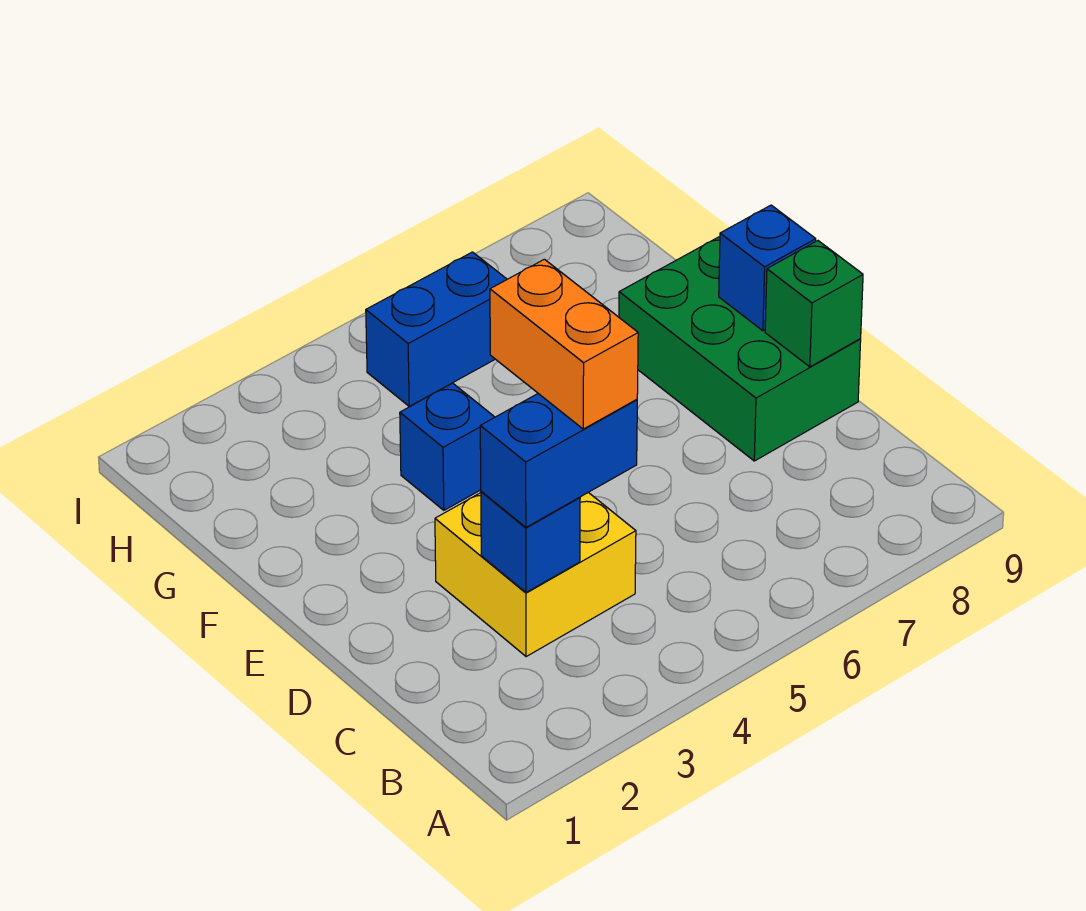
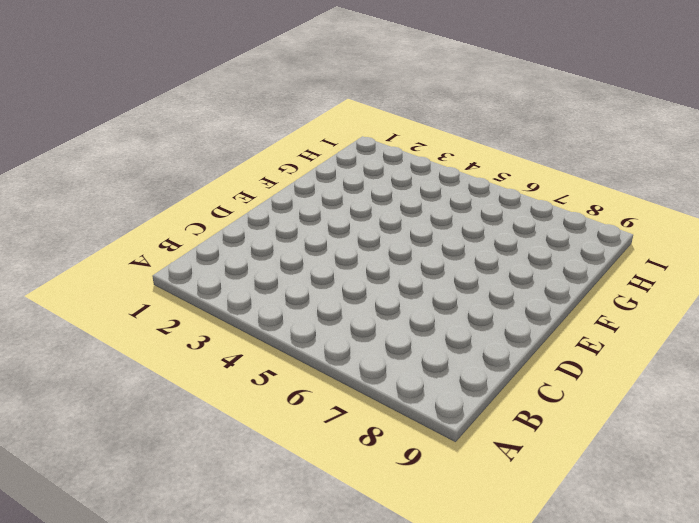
none -> yellow 2x2 brick [435,492,636,657]
none -> green 2x3 brick [619,237,861,461]

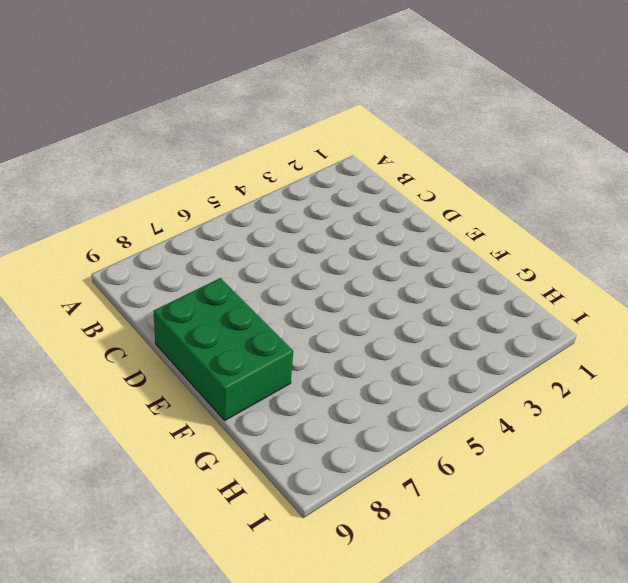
none -> yellow 2x2 brick [435,492,636,657]
none -> blue 1x1 brick [400,383,495,510]

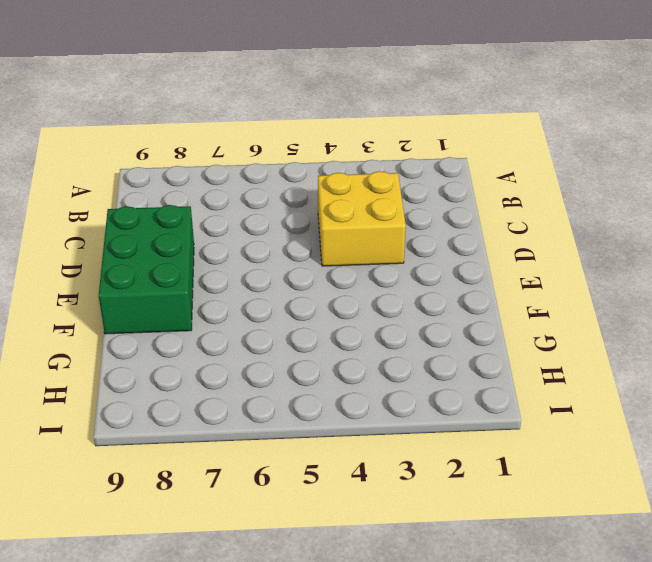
none -> blue 1x1 brick [400,383,495,510]
none -> blue 1x2 brick [366,252,507,406]

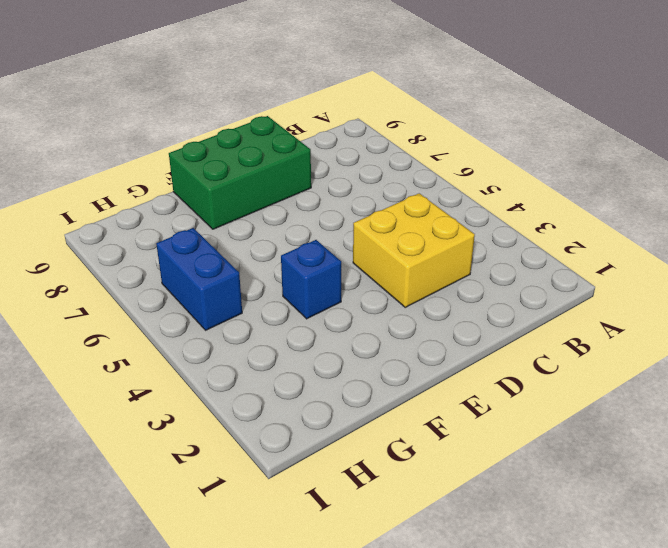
none -> blue 1x1 brick [481,491,580,592]
none -> green 1x1 brick [765,241,863,367]

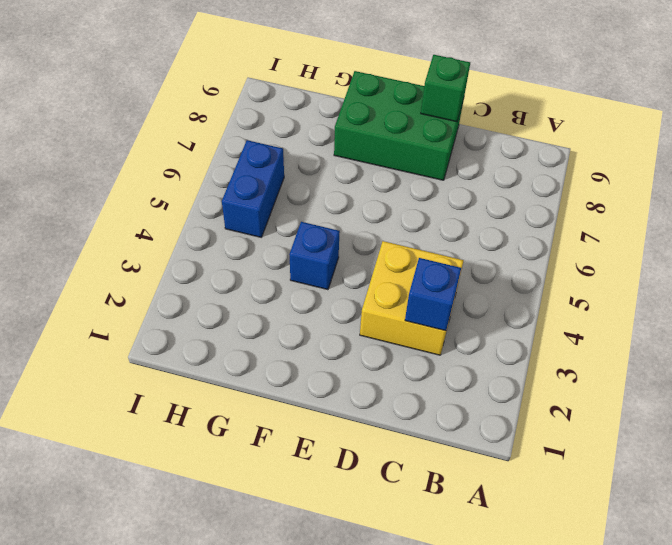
none -> blue 1x1 brick [719,205,816,331]
none -> blue 1x2 brick [480,394,637,527]

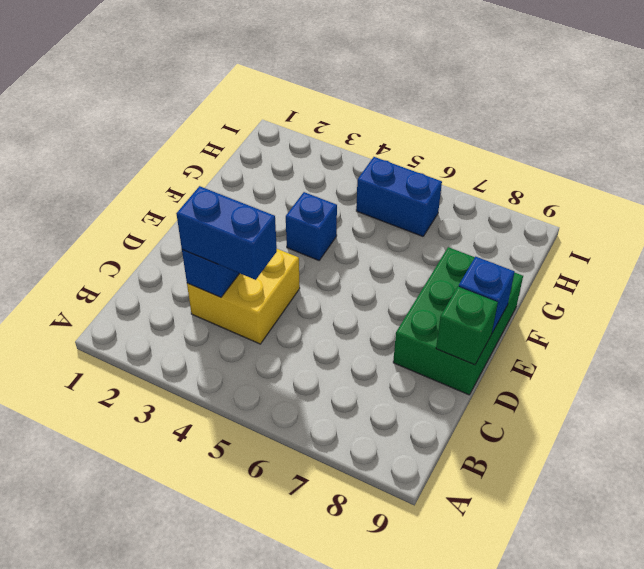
none -> orange 1x2 brick [490,259,638,429]

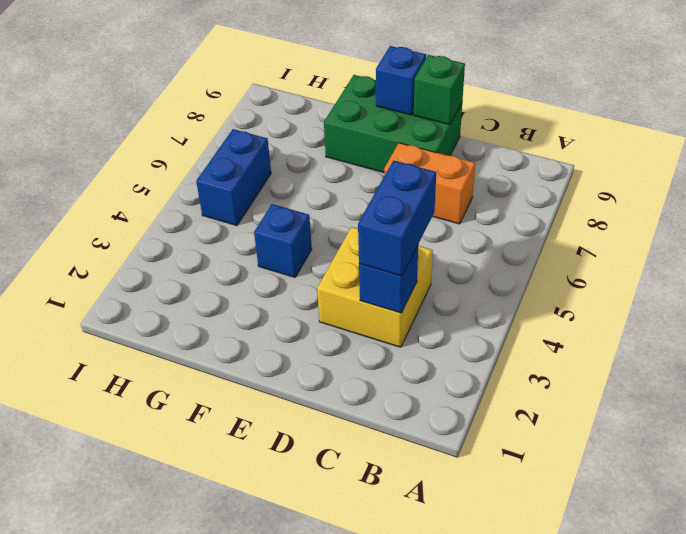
orange 1x2 brick [384,143,475,224] -> orange 1x2 brick moved to [490,259,638,429]

